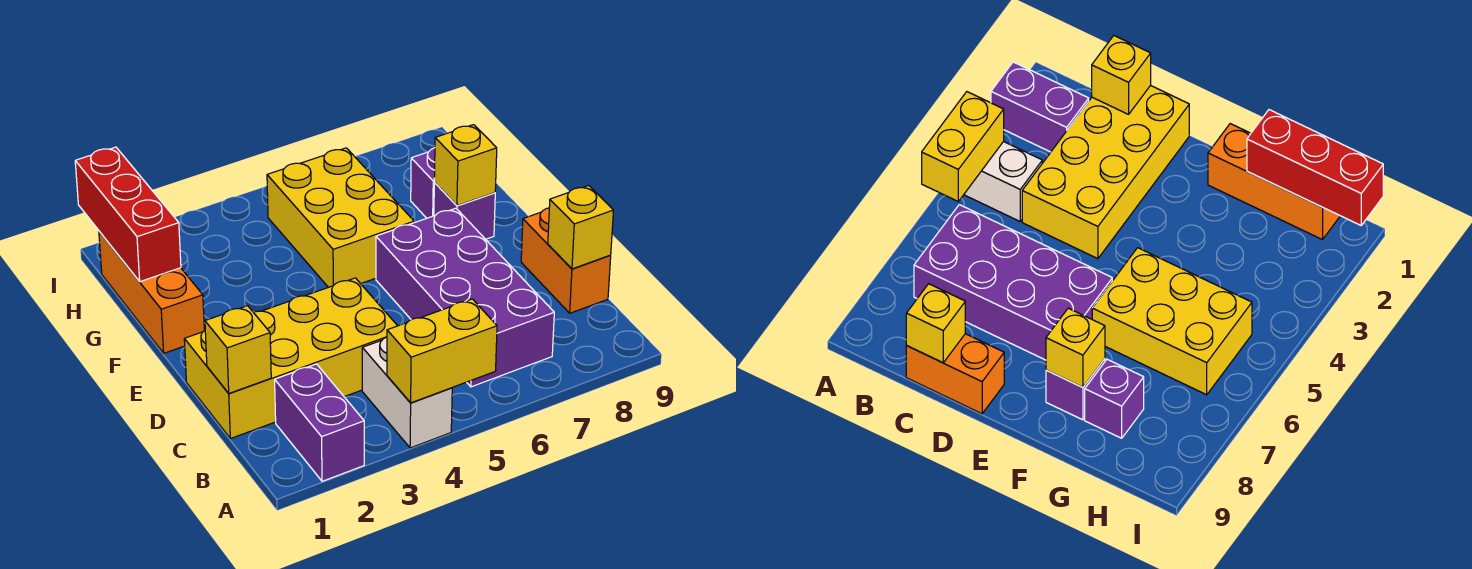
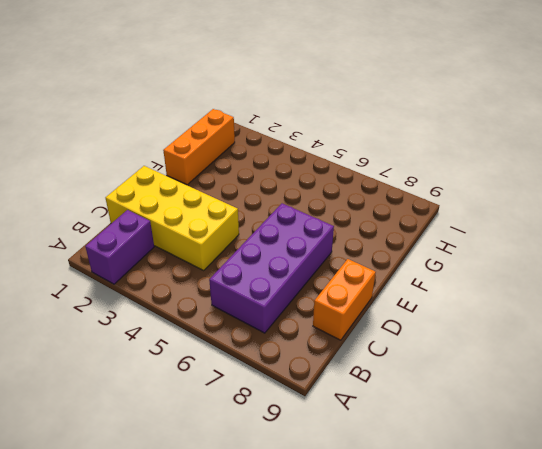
none -> white 1x2 brick [362,337,452,448]
none -> yellow 2x3 brick [267,148,414,287]
none -> purple 1x1 brick [434,183,495,239]

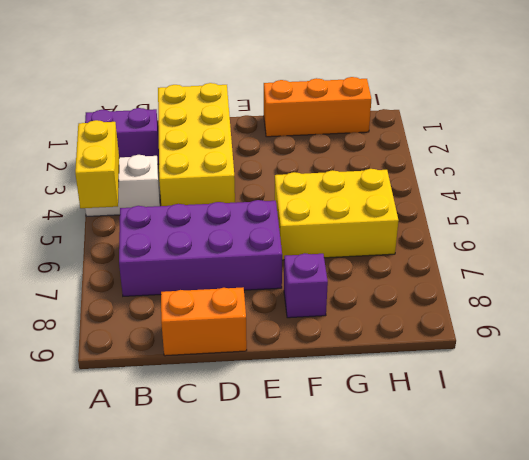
none -> purple 1x1 brick [411,148,435,218]
none -> yellow 1x1 brick [205,306,271,393]
none -> yellow 1x1 brick [548,186,613,269]

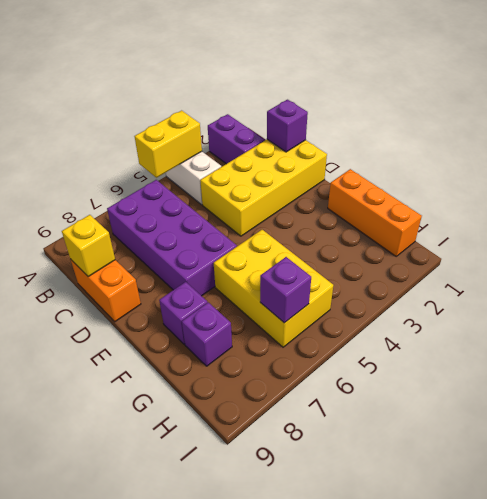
purple 1x1 brick [267,100,308,152] -> yellow 1x1 brick [205,306,271,393]
purple 1x1 brick [260,257,311,323] -> none
none -> yellow 1x1 brick [434,125,497,206]
none -> red 1x3 brick [75,147,181,282]

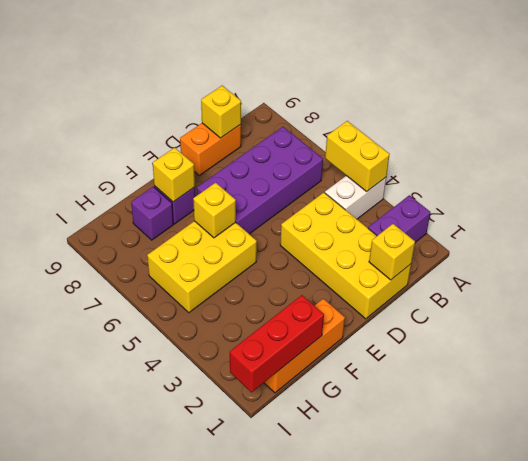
yellow 1x1 brick [193,183,236,238] -> none

